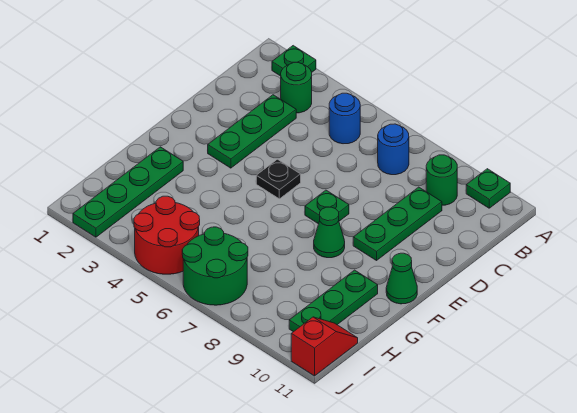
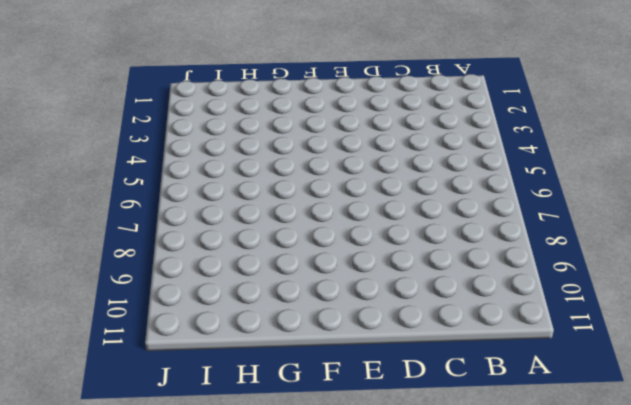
none -> green 1x1 plate [272,46,316,76]
none -> green 1x1 plate [466,169,510,208]
none -> green 1x1 round brick [281,63,312,113]

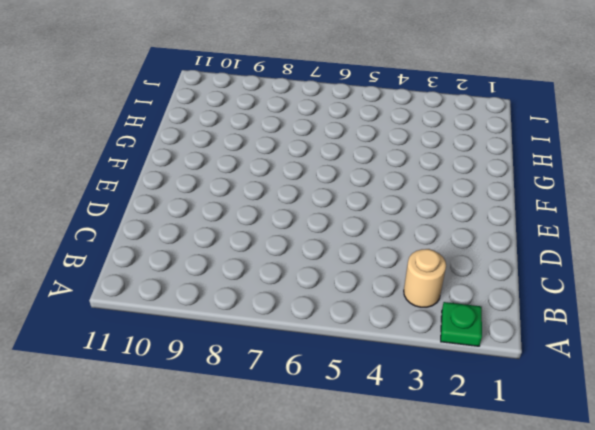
tan 1x1 round brick [404,249,446,307] -> green 1x1 round brick [281,63,312,113]
none -> green 1x1 plate [466,169,510,208]
none -> blue 1x1 round brick [329,93,360,144]
none -> blue 1x1 round brick [378,124,409,175]

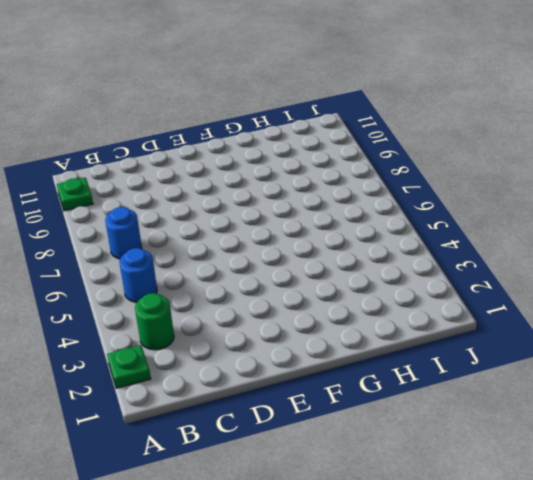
none -> green 1x1 round brick [426,155,457,205]
none -> green 1x3 plate [208,95,296,168]
none -> green 1x3 plate [353,187,442,260]

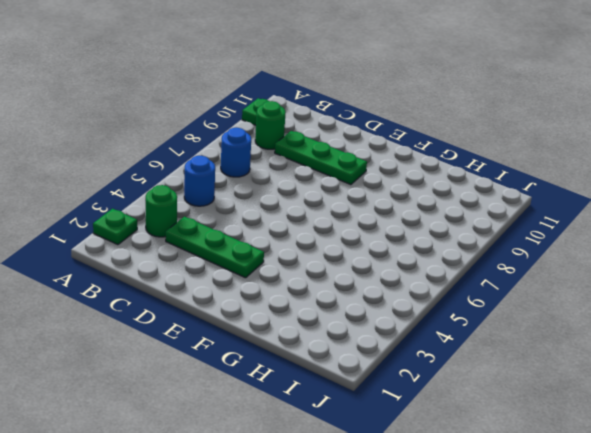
none -> black 1x1 plate [256,159,301,199]
none -> green 1x1 plate [305,190,349,224]
none -> green 1x1 cone [314,207,345,258]

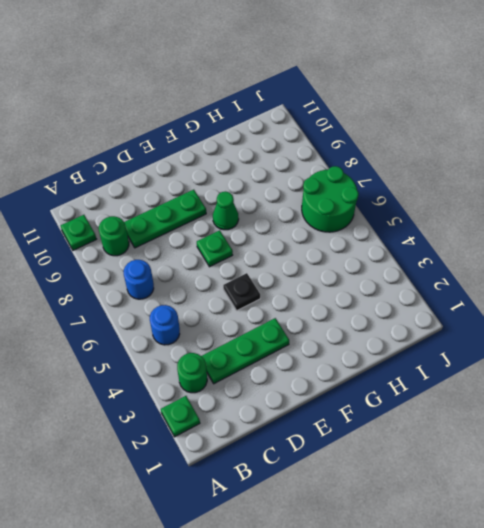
none -> green 1x1 cone [386,253,417,304]
none -> green 1x4 plate [73,147,183,237]
none -> green 1x3 plate [289,270,378,332]

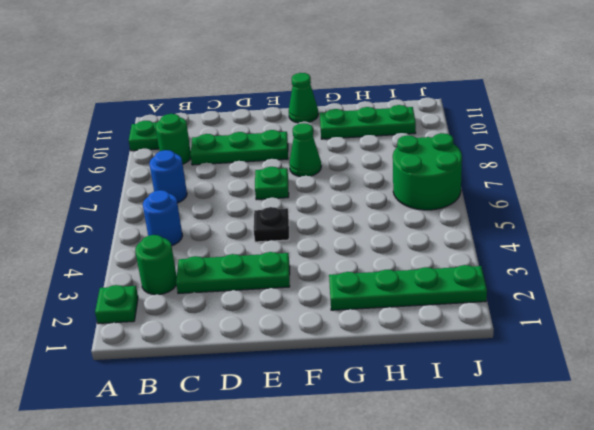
none -> red 2x2 round brick [134,196,200,274]
none -> red 1x2 slope [291,317,358,376]

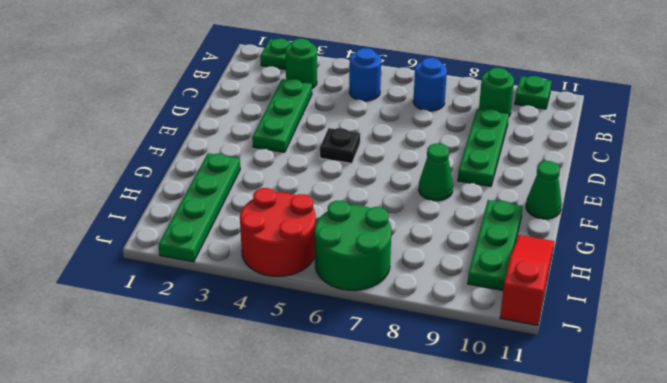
red 1x3 slope [500,235,554,325] -> red 1x2 slope [291,317,358,376]
none -> green 1x1 plate [305,190,349,224]

